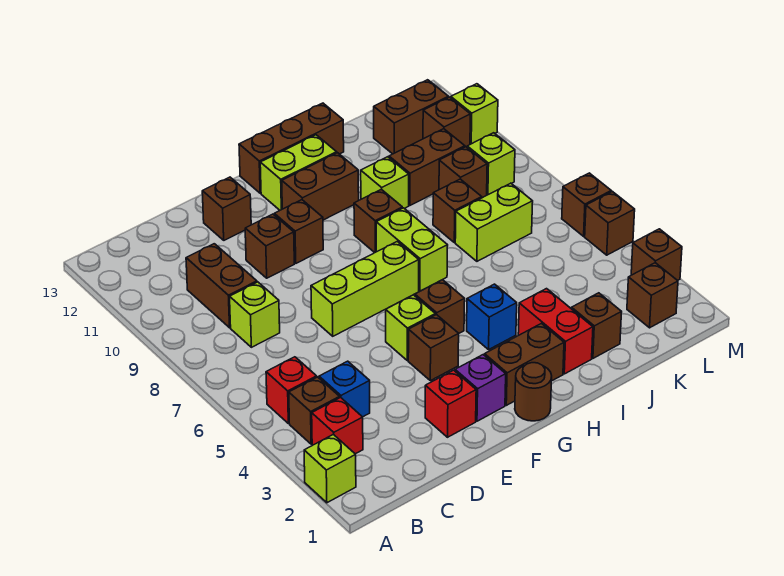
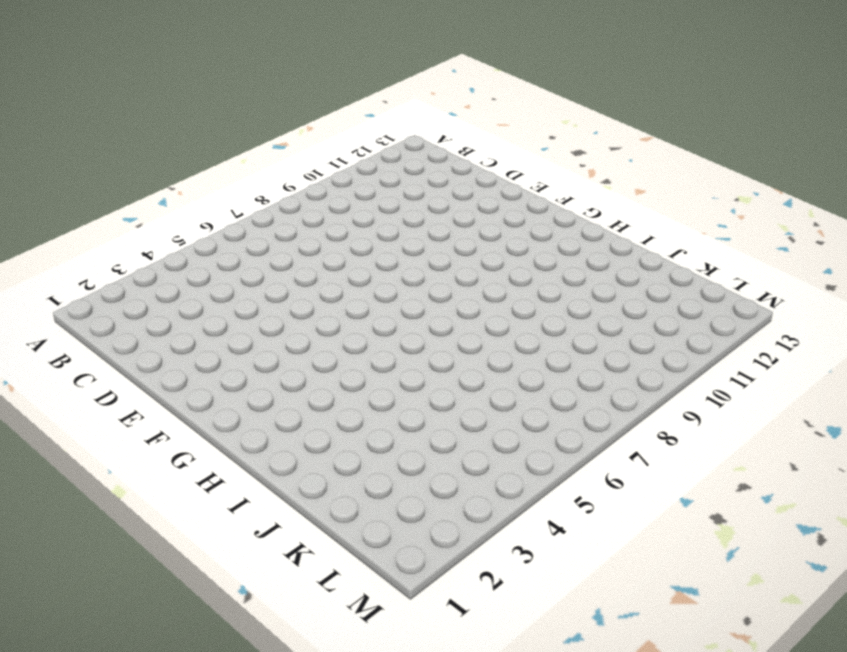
none -> lime 1x1 brick [304,434,356,503]
none -> red 1x1 brick [312,398,363,454]
none -> brown 1x1 brick [289,377,340,444]
none -> red 1x1 brick [266,357,317,424]

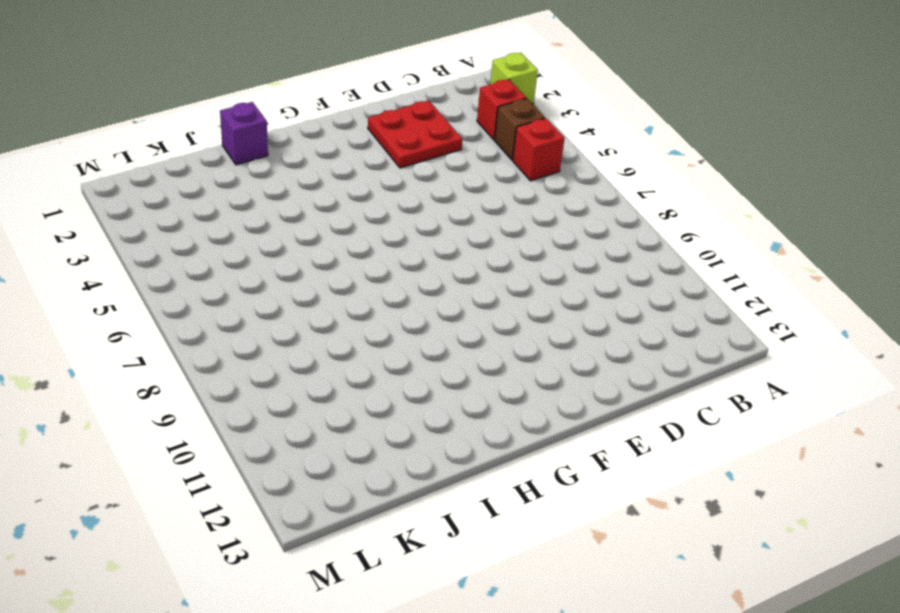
red 2x2 plate [368,100,462,168] -> red 1x1 brick [425,370,476,437]
purple 1x1 brick [220,102,268,165] -> purple 1x1 brick moved to [455,355,506,421]
none -> blue 1x1 brick [319,361,370,417]
none -> lime 1x1 brick [230,282,280,347]
none -> brown 1x2 brick [186,244,257,328]
none -> lime 1x3 brick [311,242,419,336]

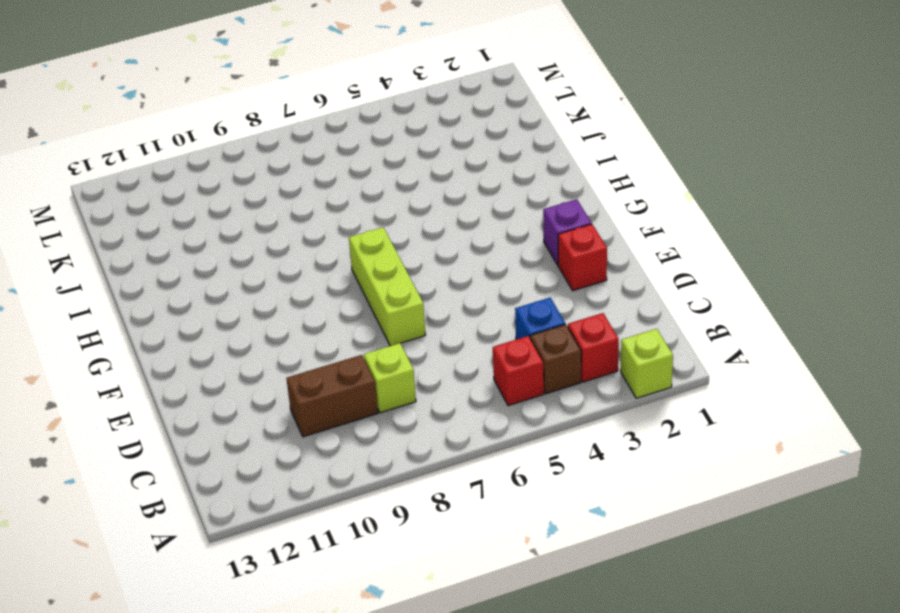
none -> brown 1x1 brick [245,214,294,278]
none -> brown 1x1 brick [202,177,251,240]
none -> brown 1x1 brick [408,315,459,381]
none -> lime 1x1 brick [386,295,435,361]

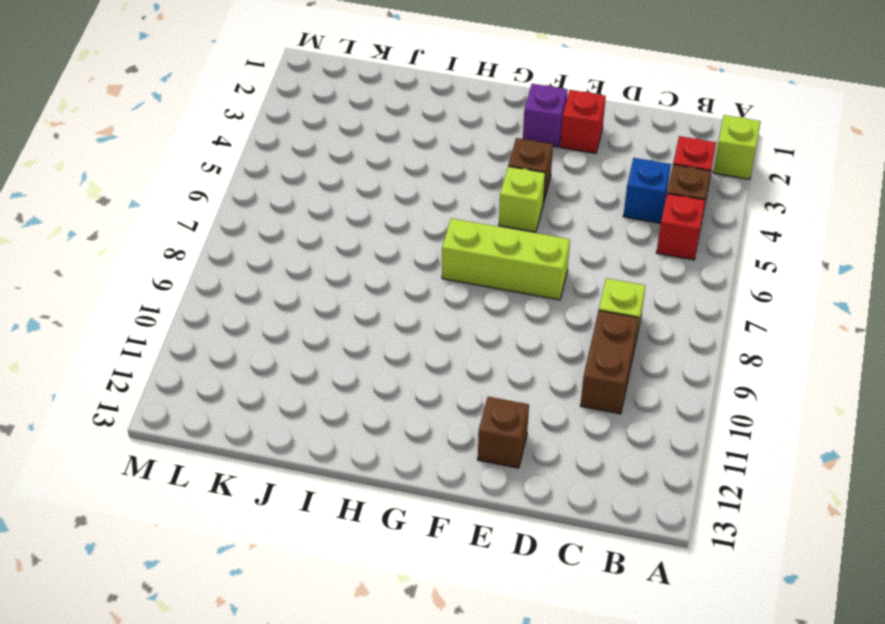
none -> brown 1x1 brick [245,214,294,278]
none -> brown 1x1 brick [274,200,323,263]
none -> brown 1x1 round brick [515,363,552,421]
none -> brown 1x2 brick [485,323,564,405]

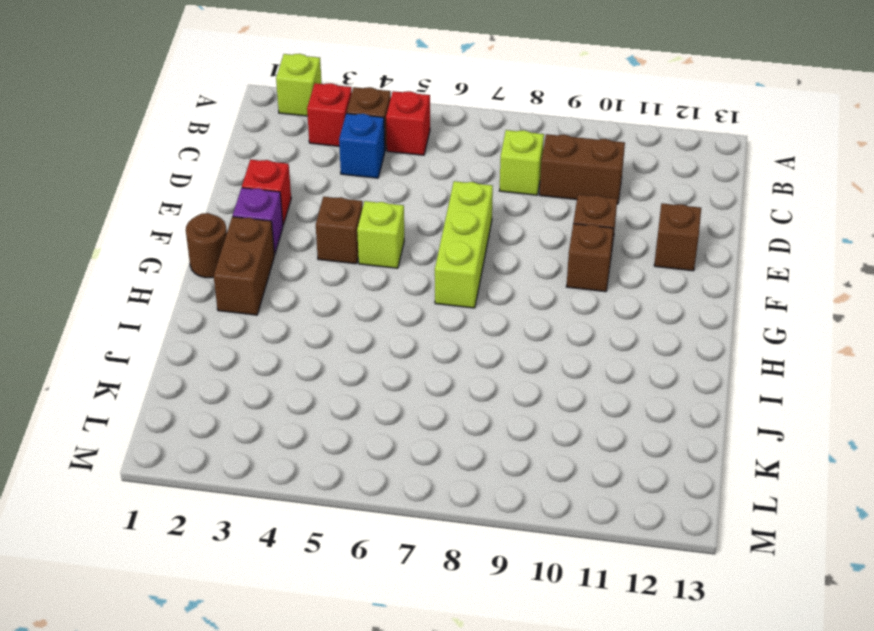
none -> brown 1x1 brick [415,280,465,333]
none -> brown 1x2 brick [282,153,359,220]
none -> lime 1x2 brick [260,135,337,210]
none -> brown 1x3 brick [239,103,344,193]

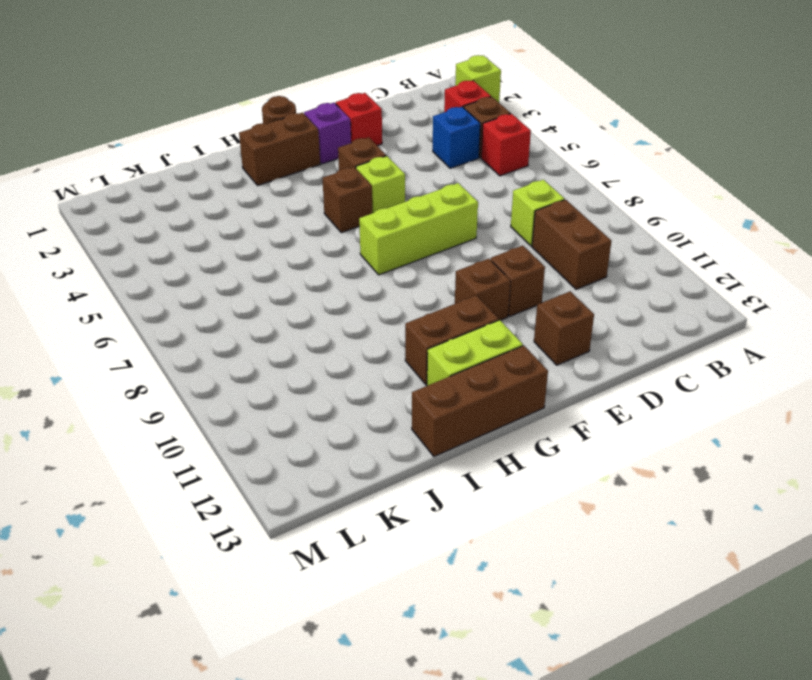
none -> blue 1x1 brick [467,284,517,350]
none -> lime 1x2 brick [376,208,448,291]
none -> brown 1x1 brick [354,189,402,253]
none -> red 1x2 brick [518,289,593,374]

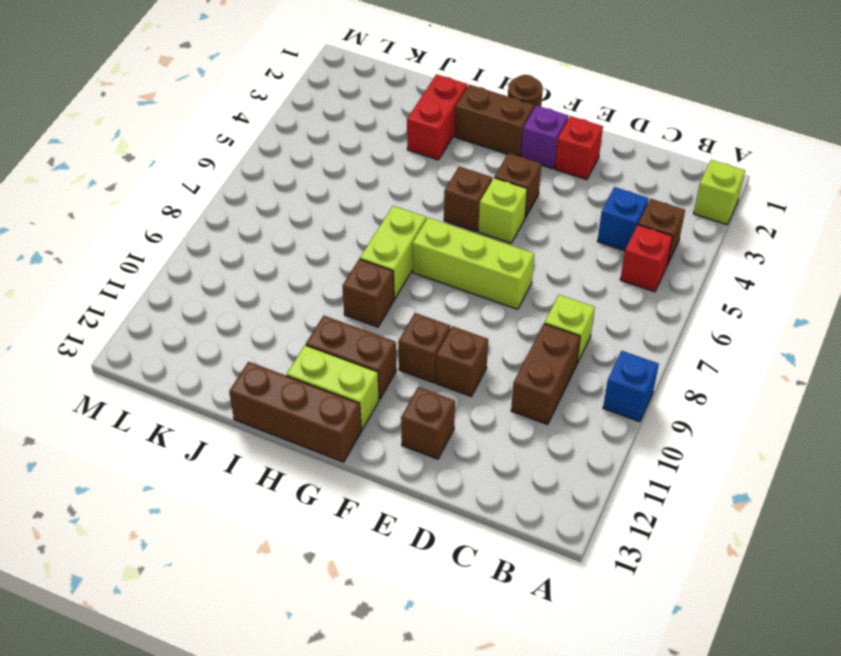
blue 1x1 brick [603,351,659,422] -> blue 1x1 brick moved to [467,284,517,350]
none -> red 1x1 brick [312,398,363,454]
none -> lime 1x1 brick [361,157,409,209]
none -> brown 1x1 brick [572,293,622,358]
none -> lime 1x2 brick [455,183,533,261]

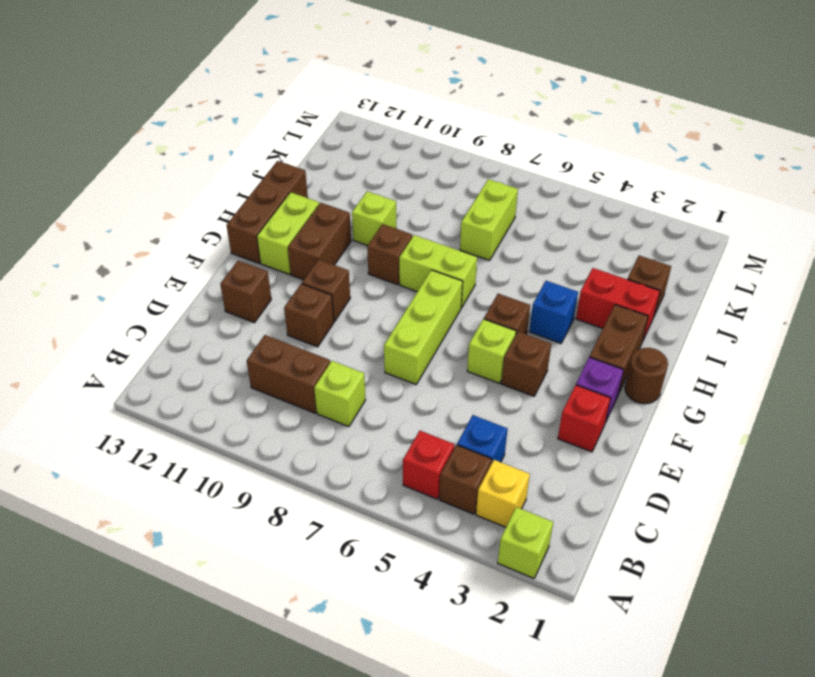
yellow 1x1 brick [476,460,530,527] -> red 1x1 brick [312,398,363,454]
none -> brown 1x1 brick [433,179,482,243]
none -> brown 1x2 brick [389,129,465,205]
none -> brown 1x1 brick [439,147,487,198]
none -> brown 1x2 brick [374,80,448,154]

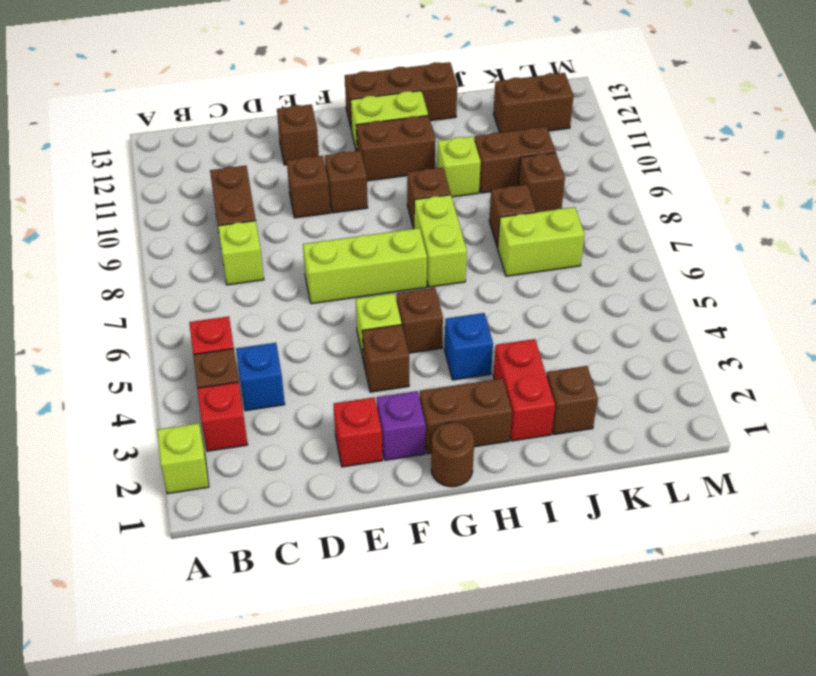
none -> brown 1x1 brick [627,263,678,328]
none -> lime 1x1 brick [467,133,515,195]
none -> brown 1x1 brick [423,97,470,147]
none -> brown 1x1 brick [631,229,682,281]

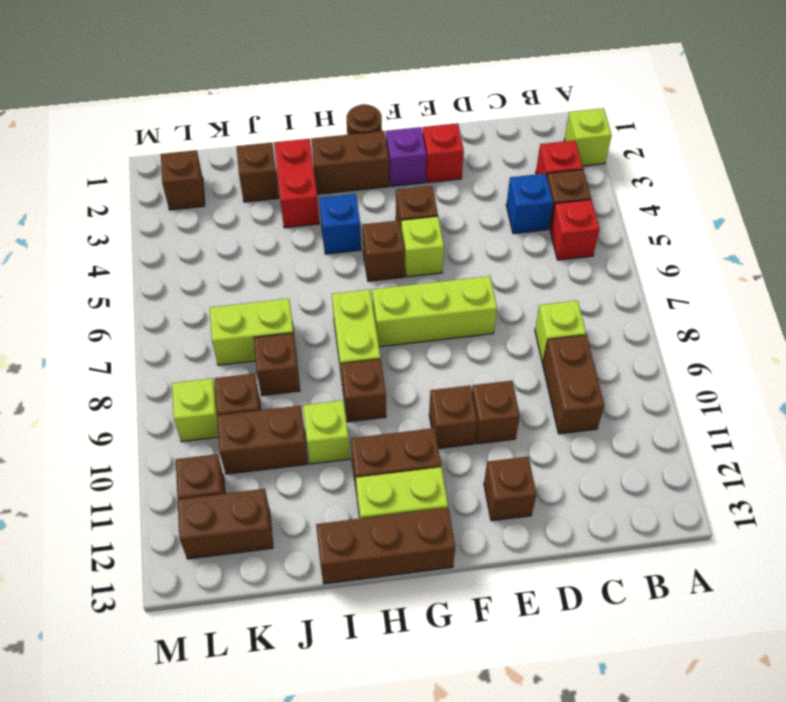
none -> brown 1x1 brick [631,229,682,281]
none -> brown 1x1 brick [585,191,635,255]
none -> brown 1x1 brick [562,173,611,236]
none -> lime 1x1 brick [451,84,498,144]

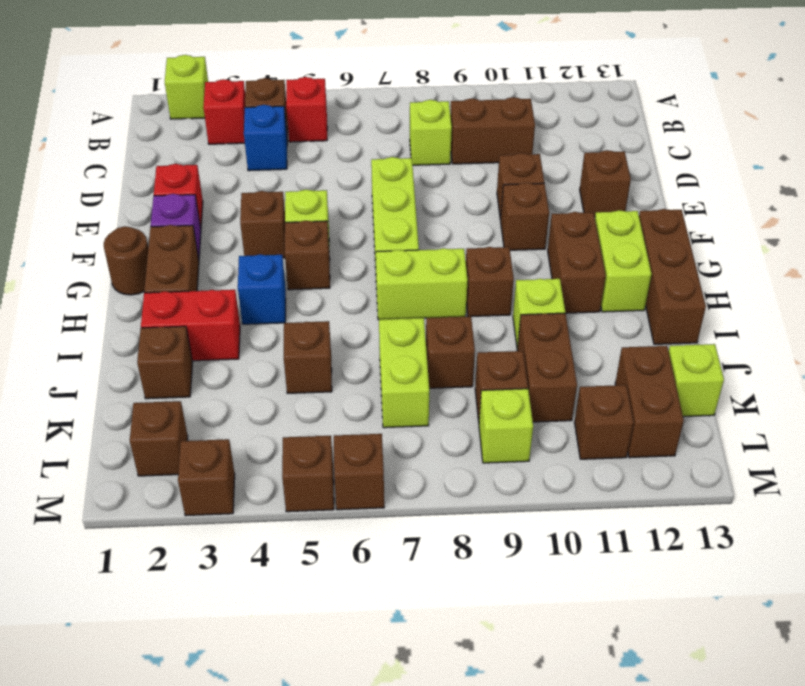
brown 1x1 brick [284,321,332,393] -> none
lime 1x1 brick [668,344,724,417] -> lime 1x1 brick moved to [451,84,498,144]

